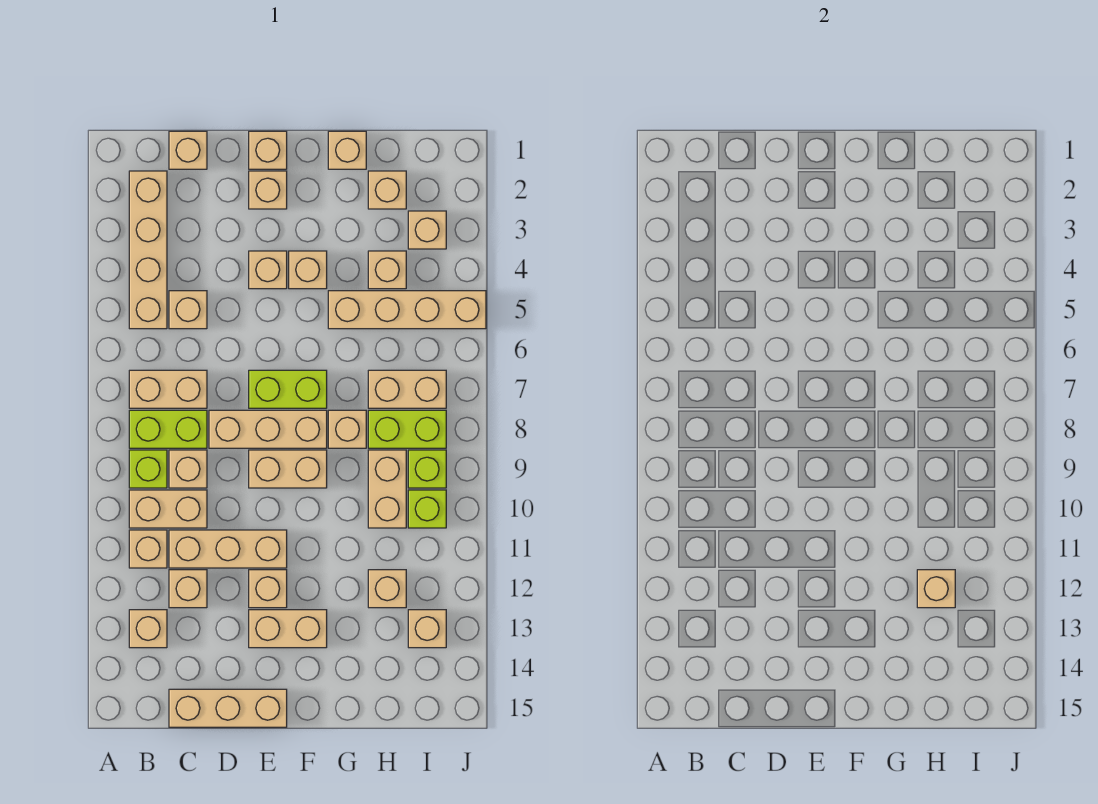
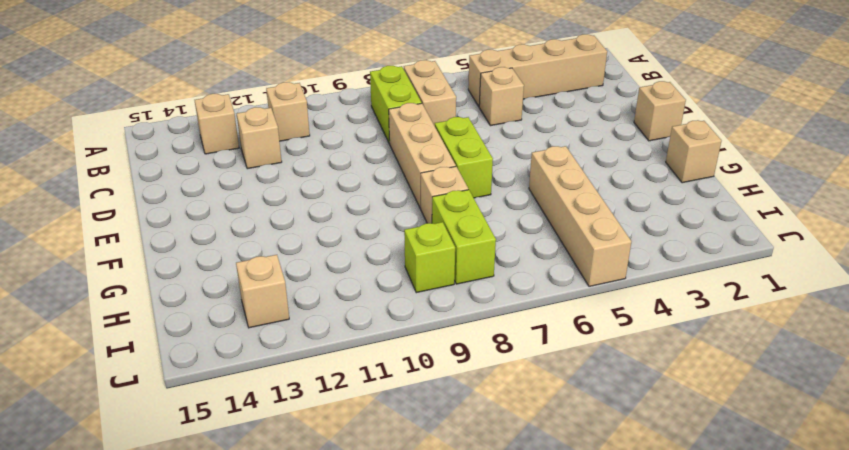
none -> lime 1x1 brick [129,450,167,488]
none -> tan 1x2 brick [129,490,207,528]
none -> tan 1x1 brick [169,131,207,169]
none -> tan 1x1 brick [169,450,207,488]

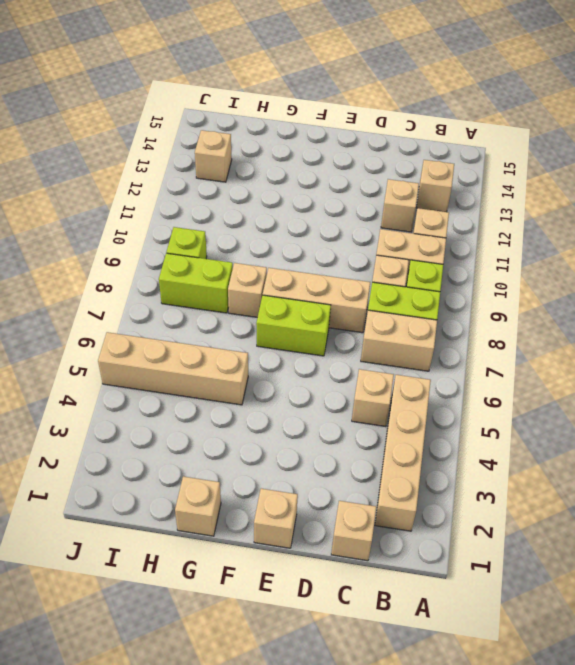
none -> tan 1x3 brick [169,530,287,568]
none -> tan 1x3 brick [169,689,287,727]
none -> tan 1x1 brick [249,171,287,209]
none -> tan 1x1 brick [249,251,287,289]

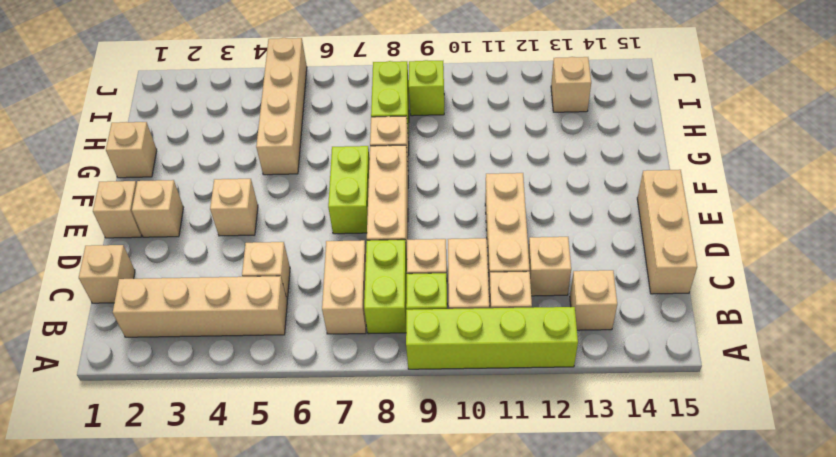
lime 1x4 brick [406,307,578,369] -> none
none -> tan 1x2 brick [249,450,327,488]
none -> tan 1x1 brick [249,570,287,608]
none -> tan 1x2 brick [249,610,327,648]
none -> tan 1x1 brick [289,251,327,289]

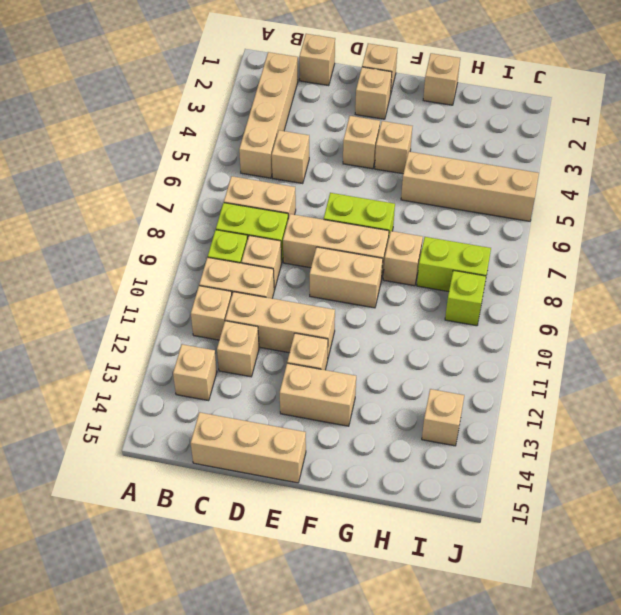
none -> tan 1x1 brick [368,171,406,209]
none -> tan 1x1 brick [368,251,406,289]
none -> tan 1x2 brick [368,370,446,408]
none -> tan 1x2 brick [368,450,406,528]

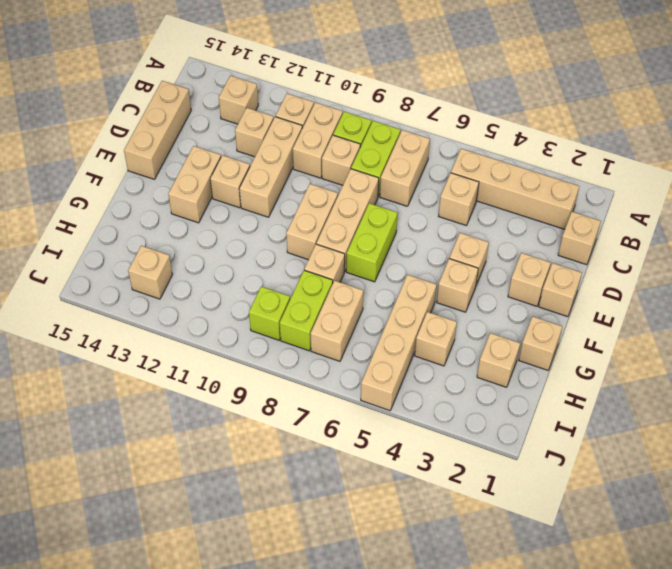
none -> tan 1x2 brick [368,450,406,528]
none -> tan 1x1 brick [368,570,406,608]
none -> tan 1x1 brick [408,211,446,249]
none -> lime 1x1 brick [408,490,446,528]

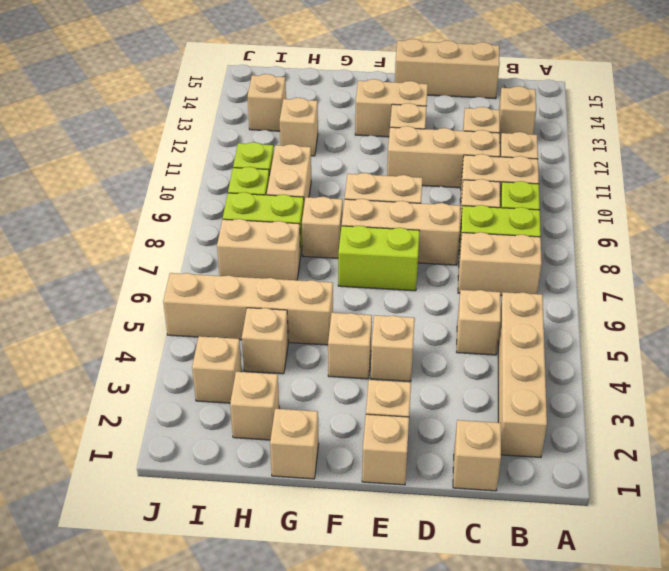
none -> tan 1x1 brick [917,570,955,608]

